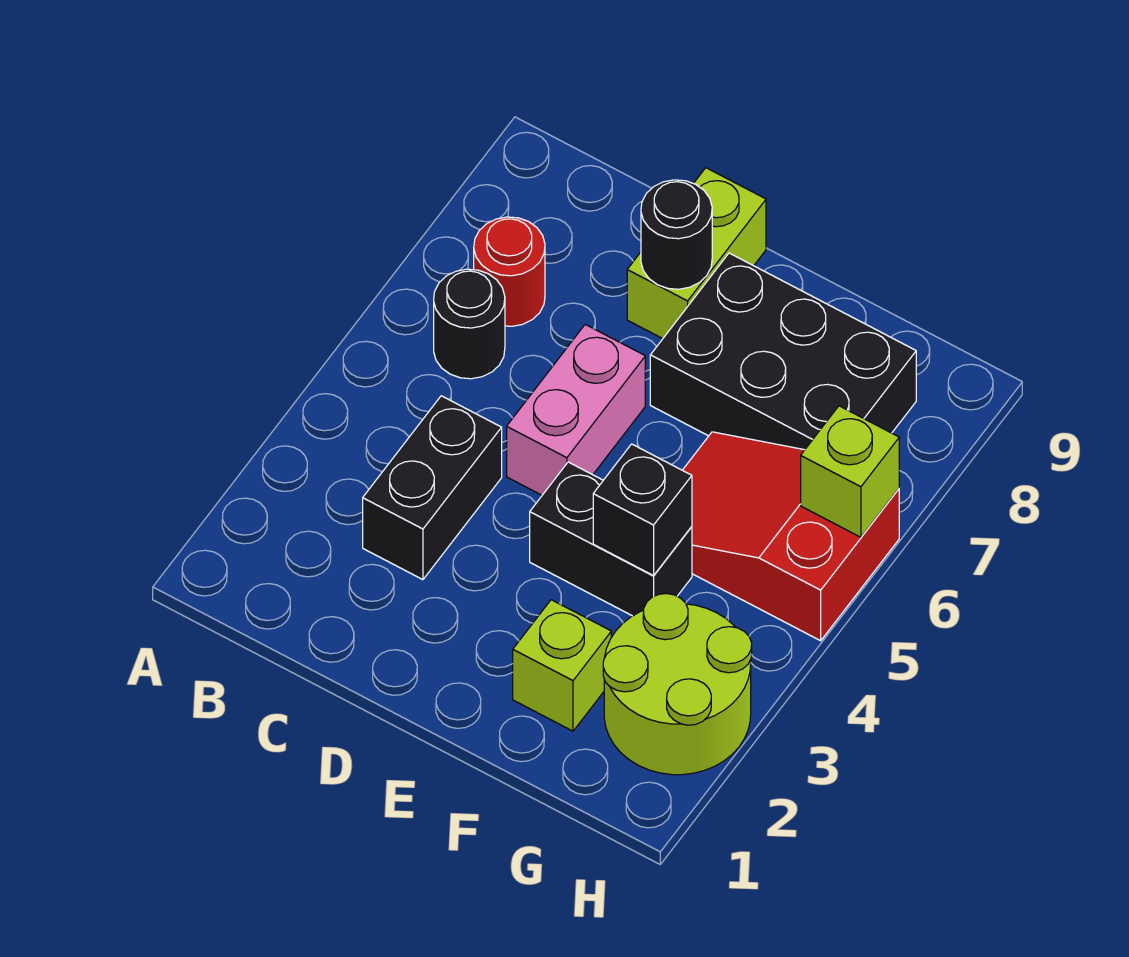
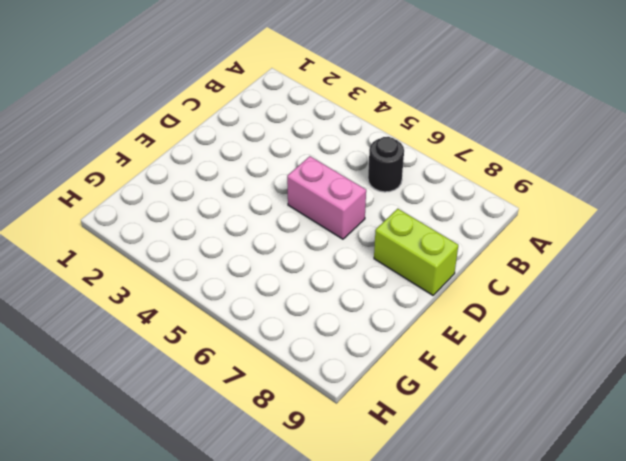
none -> red 1x1 round brick [474,217,545,326]
none -> black 1x2 brick [363,396,502,580]
none -> black 1x2 brick [530,462,692,616]

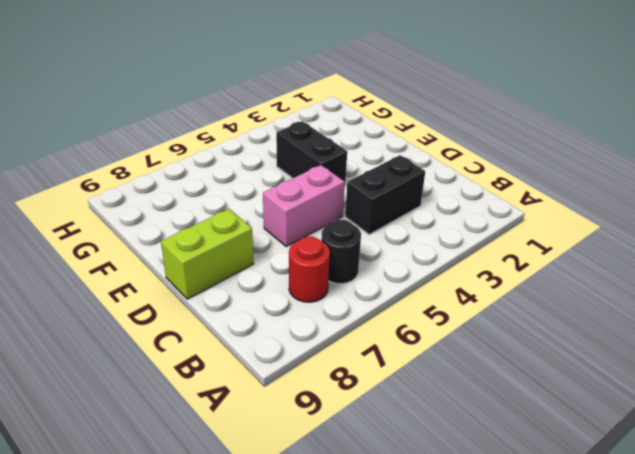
none -> black 2x3 brick [650,253,916,450]
none -> lime 1x1 brick [513,600,611,731]
none -> red 2x3 slope [683,432,899,641]

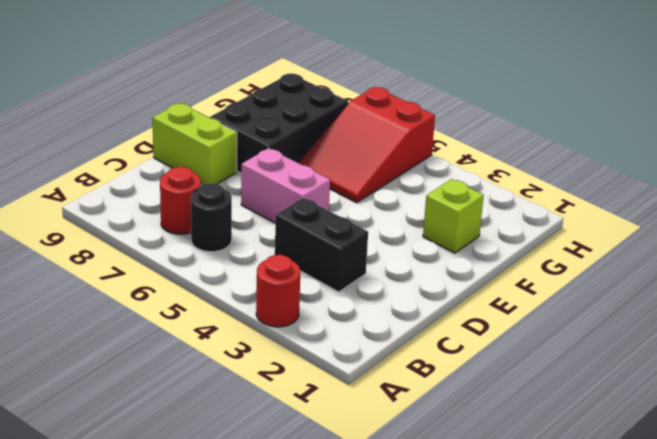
red 1x1 round brick [256,255,300,327] -> none
none -> black 1x2 brick [530,462,692,616]
none -> lime 2x2 round brick [603,593,752,775]
none -> black 1x1 round brick [641,180,712,289]

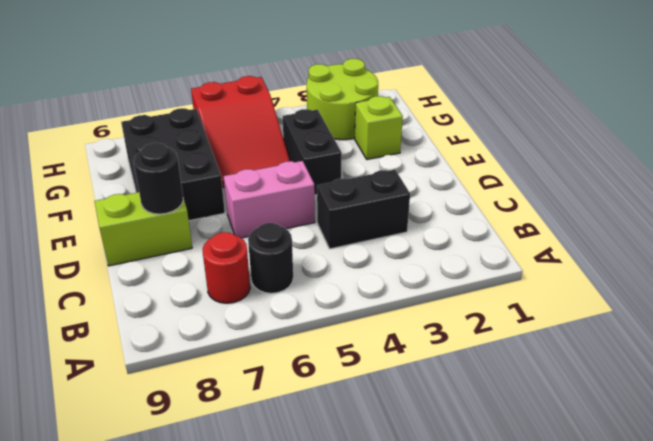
none -> black 1x1 brick [593,444,692,576]
none -> lime 1x1 brick [801,406,899,537]

